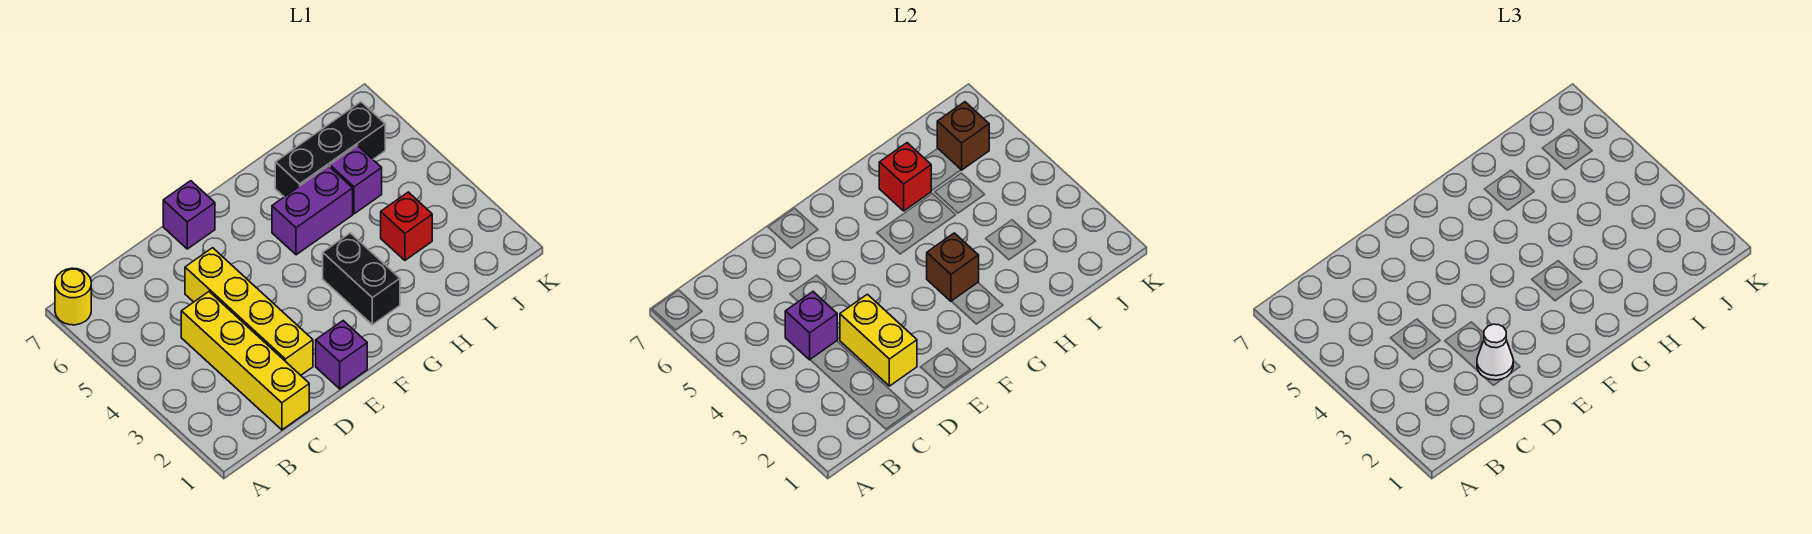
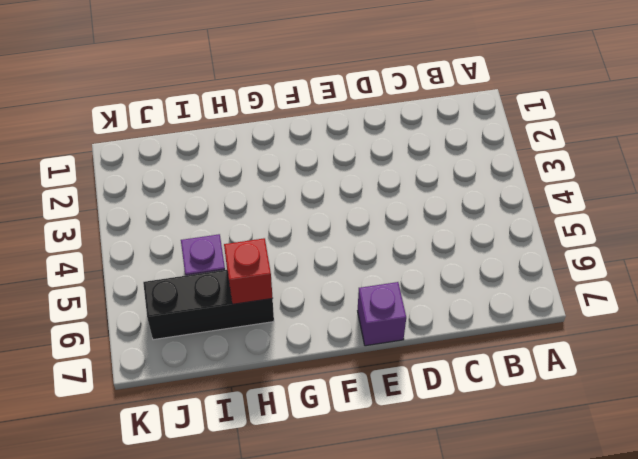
none -> yellow 1x1 round brick [55,268,91,325]
none -> yellow 1x4 brick [181,292,309,430]
none -> yellow 1x4 brick [185,248,313,375]

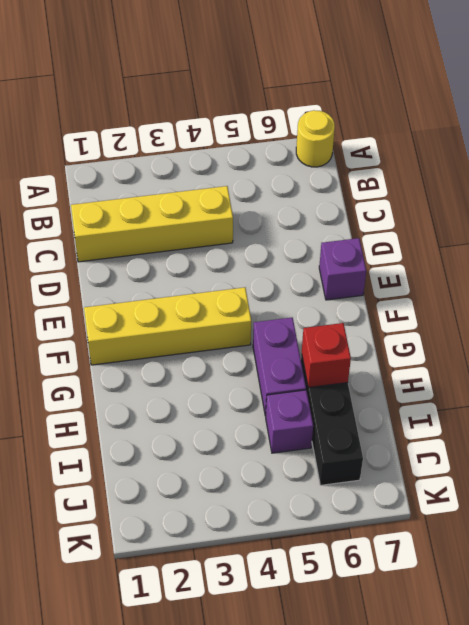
yellow 1x4 brick [84,287,251,365] -> yellow 1x4 brick moved to [185,248,313,375]
none -> purple 1x1 brick [316,321,367,389]
none -> black 1x2 brick [323,233,400,325]
none -> red 1x1 brick [381,192,432,260]

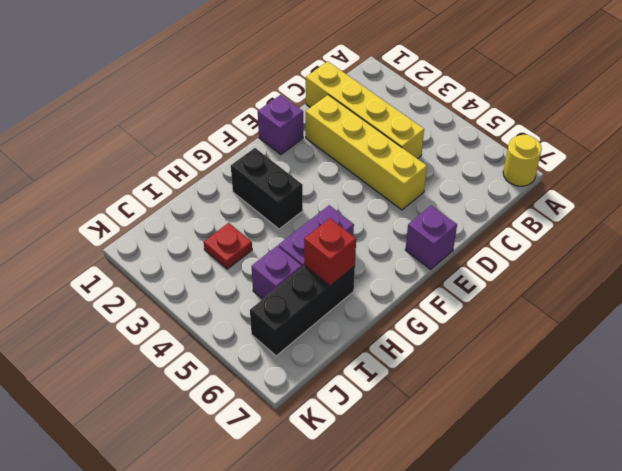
red 1x1 plate [204,223,252,269] -> red 1x1 brick [381,192,432,260]
none -> purple 1x1 brick [785,292,837,360]
none -> yellow 1x2 brick [840,294,917,386]
none -> brown 1x1 brick [927,233,979,301]

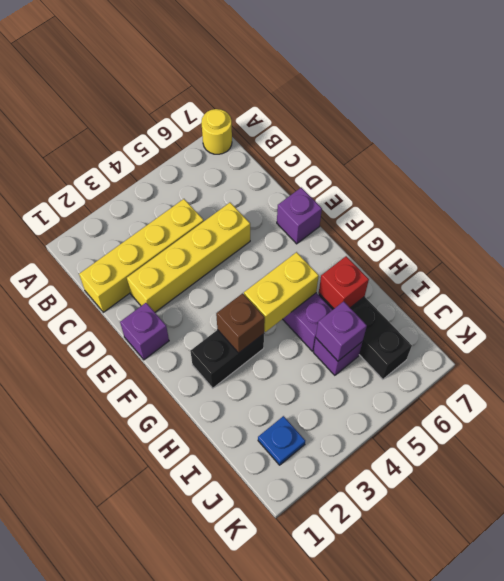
yellow 1x2 brick [244,252,319,332] -> yellow 1x2 brick moved to [840,294,917,386]
purple 1x1 brick [316,301,367,361] -> purple 1x1 brick moved to [785,292,837,360]
blue 1x1 plate [258,416,305,465] -> none
none -> red 1x1 brick [381,192,432,260]
none -> brown 1x1 brick [937,102,989,170]
none -> white 1x1 cone [1477,324,1513,380]

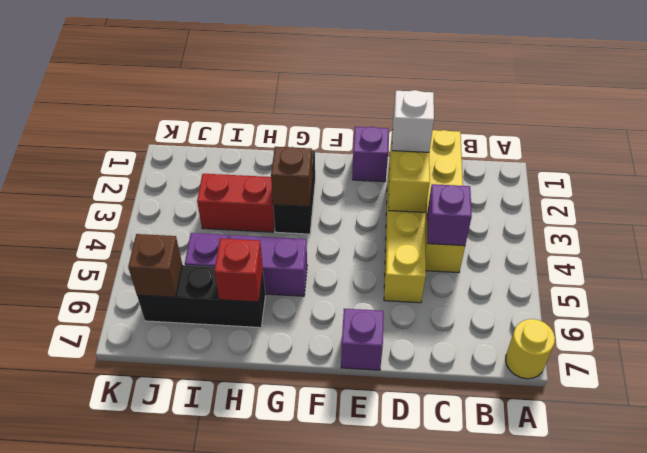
white 1x1 brick [392,90,434,152] -> white 1x1 cone [1477,324,1513,380]
red 1x2 brick [197,174,275,232] -> red 1x1 brick [381,192,432,260]

